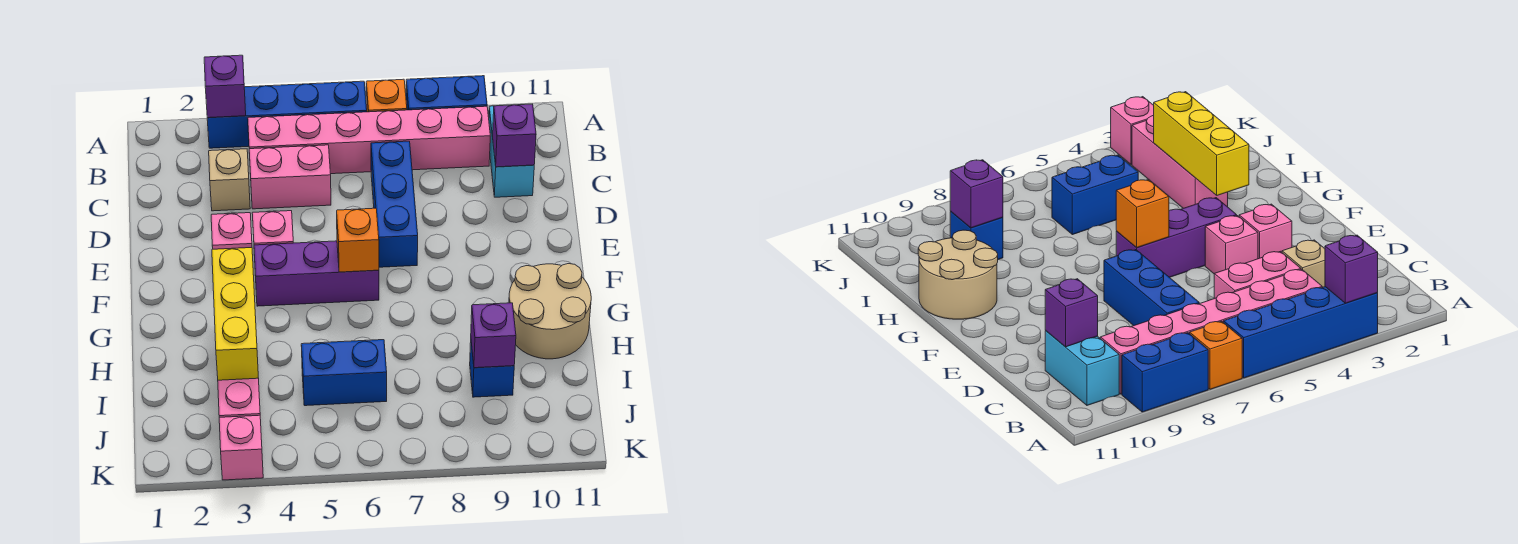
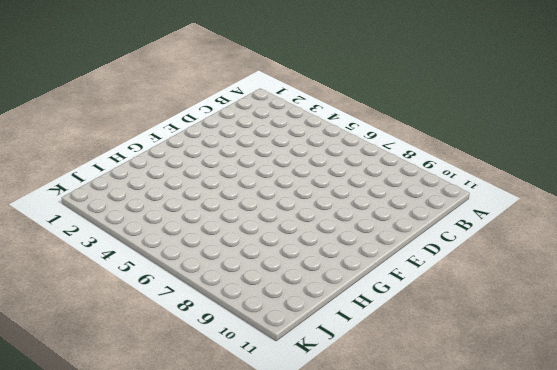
none -> blue 1x4 brick [207,81,367,148]
none -> orange 1x1 brick [366,79,407,112]
none -> blue 1x2 brick [406,76,487,110]

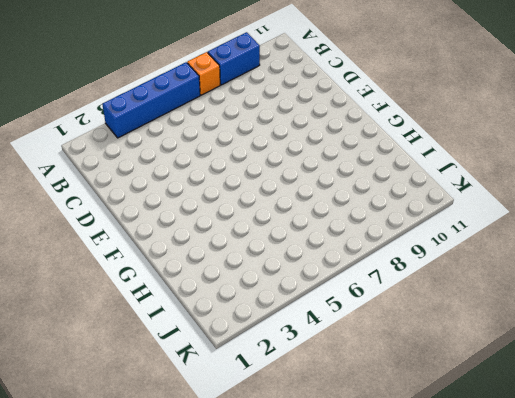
none -> pink 1x6 brick [248,106,490,174]
none -> cyan 1x2 brick [489,106,534,197]
none -> tan 1x1 brick [209,149,250,211]

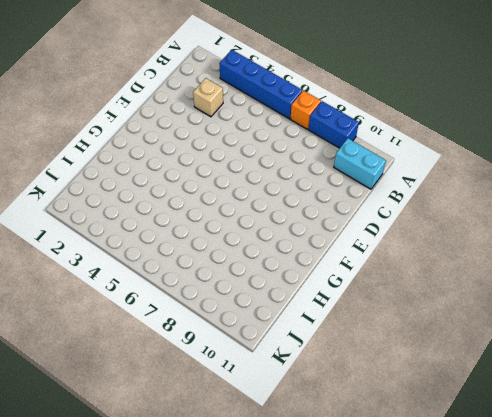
cyan 1x2 brick [334,138,386,189] -> cyan 1x2 brick turned to [489,106,534,197]
none -> pink 1x6 brick [248,106,490,174]
none -> pink 1x2 brick [249,145,331,209]
none -> blue 1x3 brick [371,141,418,267]

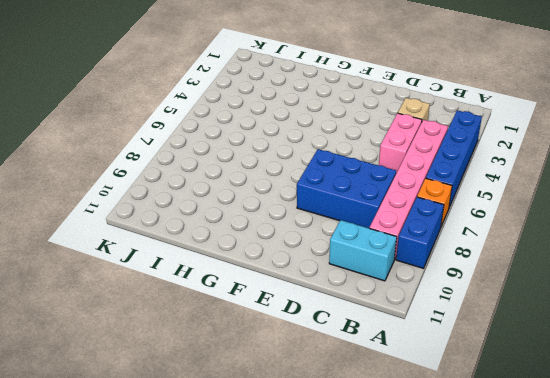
blue 2x3 brick [297,149,396,228] -> blue 1x3 brick [371,141,418,267]
none -> pink 1x1 brick [211,213,252,249]
none -> pink 1x1 brick [252,211,293,245]
none -> purple 1x3 brick [254,241,379,306]

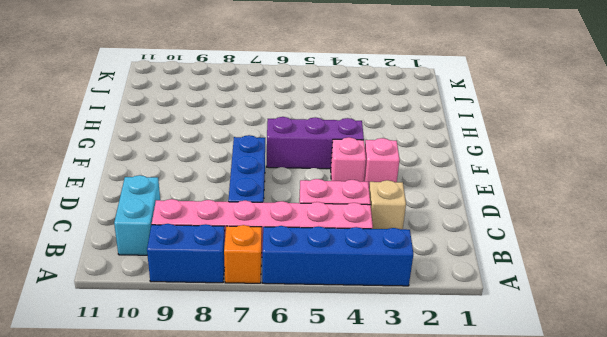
none -> tan 2x2 round brick [509,264,591,359]
none -> pink 1x3 brick [218,378,260,417]
none -> blue 1x2 brick [301,340,387,406]

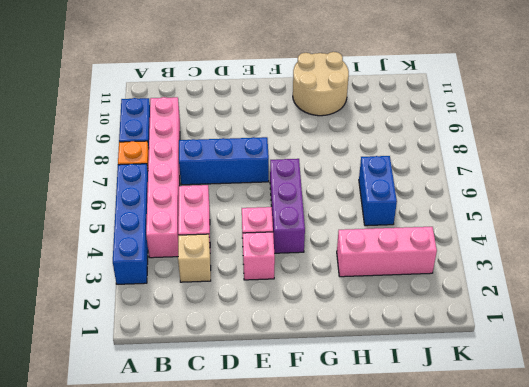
none -> cyan 1x2 brick [489,106,534,197]
none -> blue 1x1 brick [470,343,514,397]
none -> pink 1x1 brick [219,415,263,480]

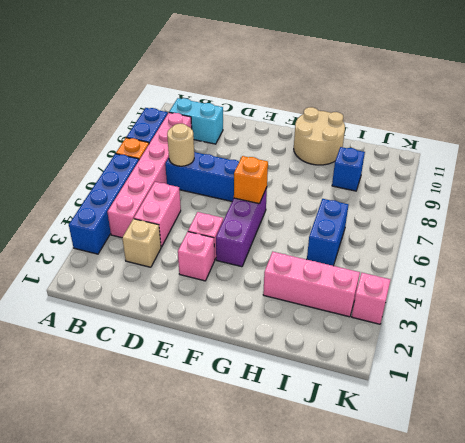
tan 1x1 round brick [167,124,194,166] -> none
none -> purple 1x1 brick [204,55,246,118]
none -> purple 1x1 brick [493,104,536,167]
none -> yellow 1x3 brick [212,248,258,380]

